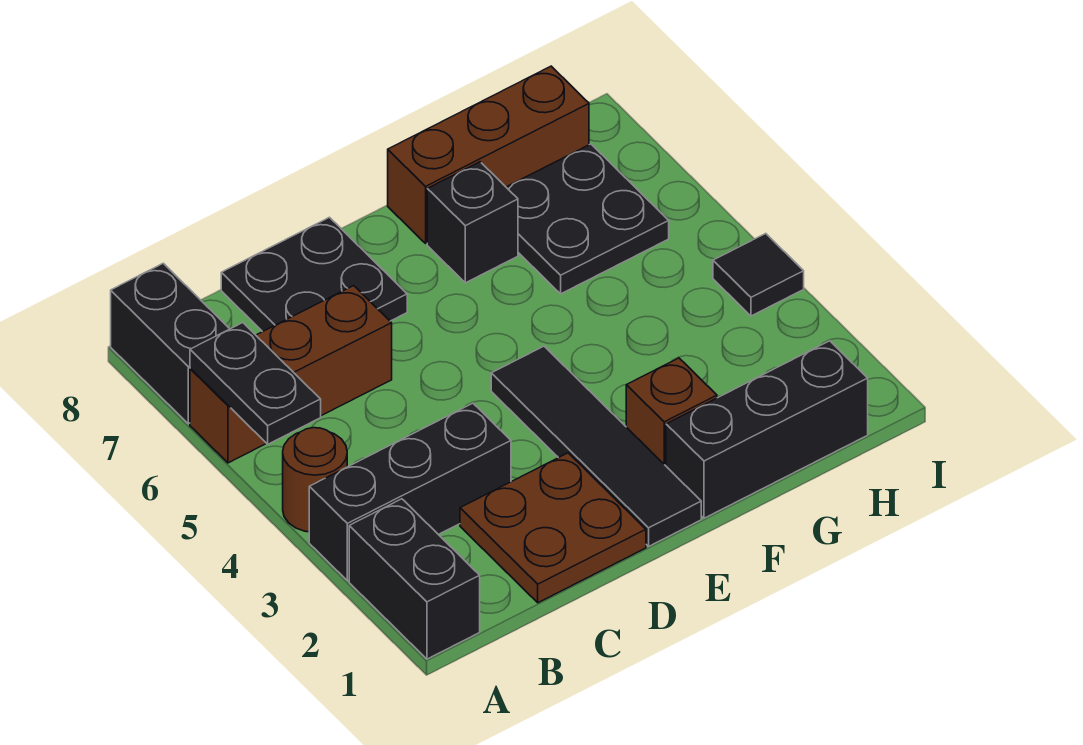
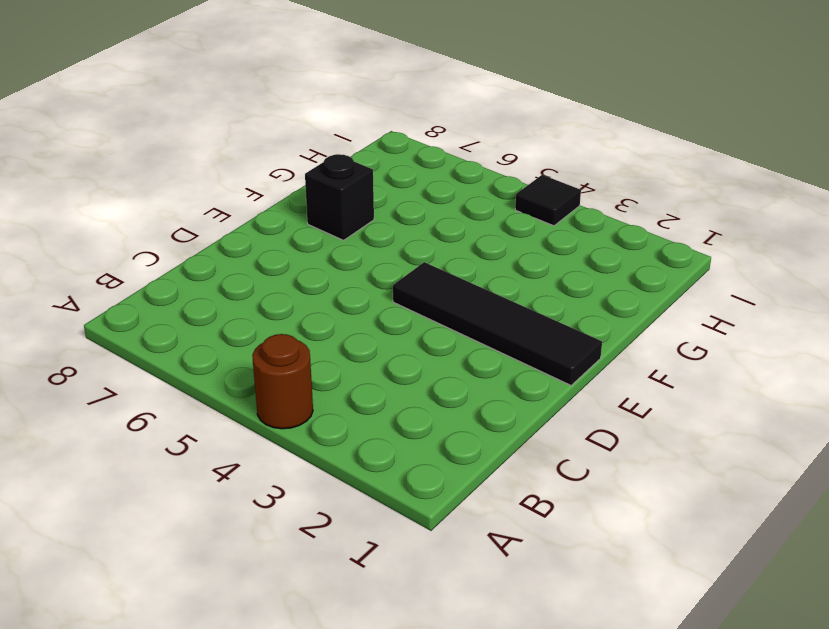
none -> black 1x2 brick [349,499,480,659]
none -> black 1x3 brick [309,403,511,581]
none -> brown 1x3 brick [190,286,392,463]

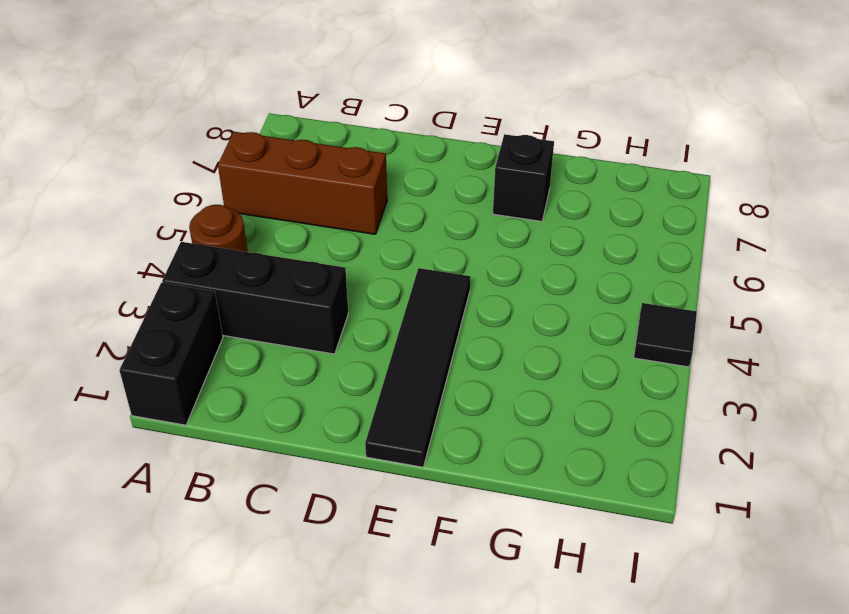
none -> black 1x2 brick [111,263,229,424]
none -> brown 2x2 plate [460,453,646,603]
none -> black 2x2 plate [221,217,407,332]

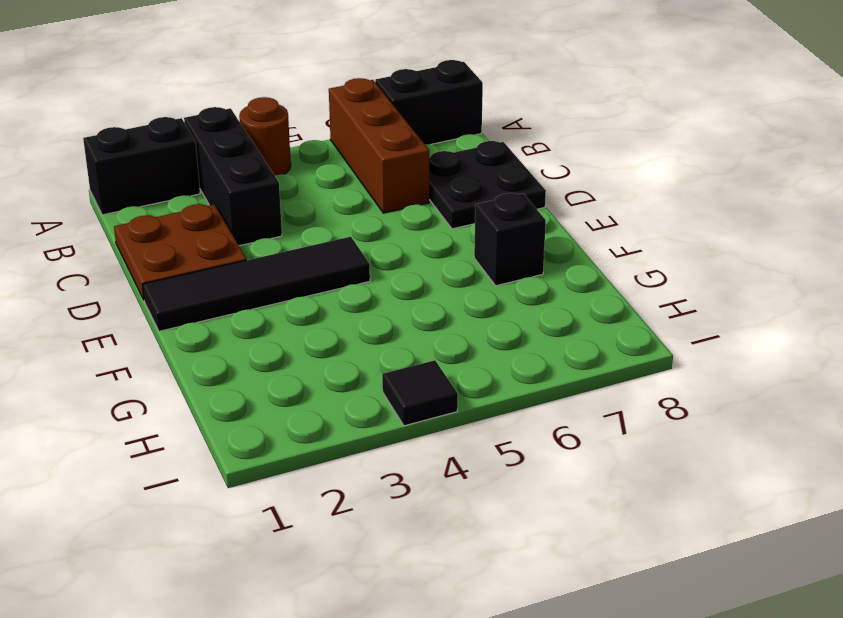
none -> black 1x3 brick [666,341,868,518]
none -> brown 1x1 brick [626,358,717,466]
none -> brown 1x3 brick [388,66,589,243]

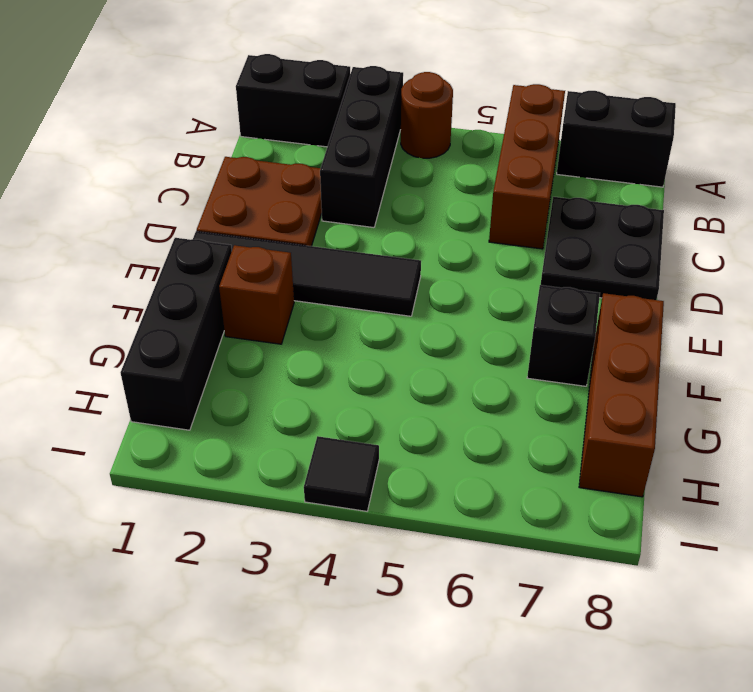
none -> black 2x2 plate [506,144,669,294]
none -> black 1x2 plate [190,323,321,444]

